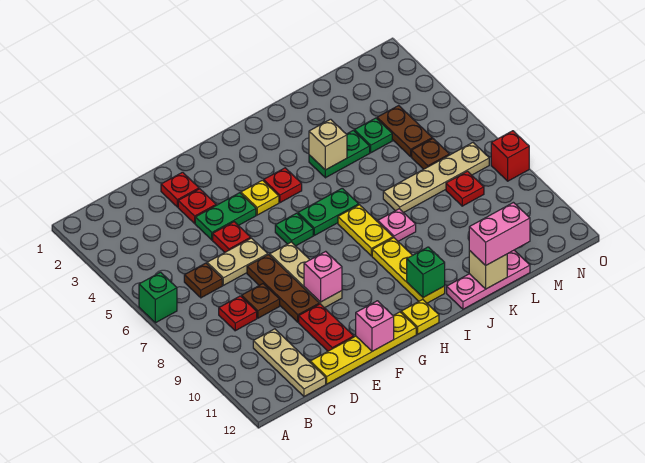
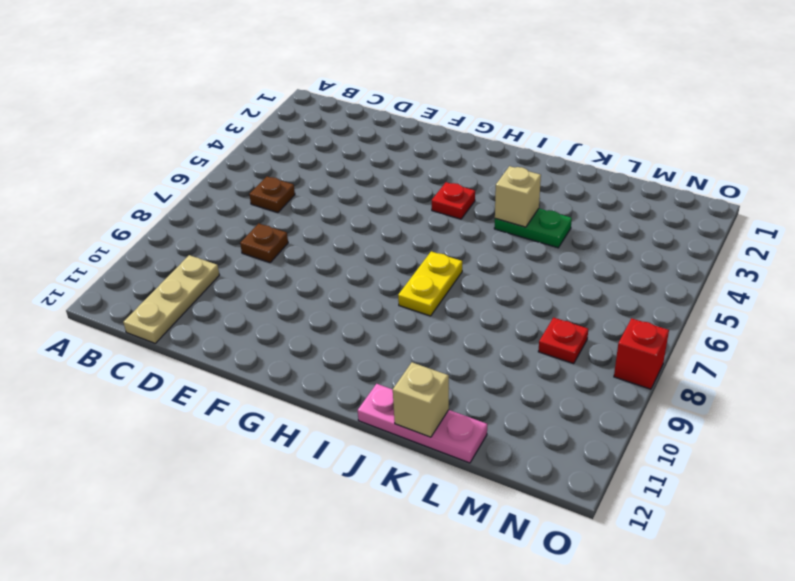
none -> green 1x1 brick [139,272,177,323]
none -> red 1x1 plate [219,296,257,331]
none -> tan 1x2 plate [207,238,268,285]
none -> yellow 1x4 plate [310,312,416,384]

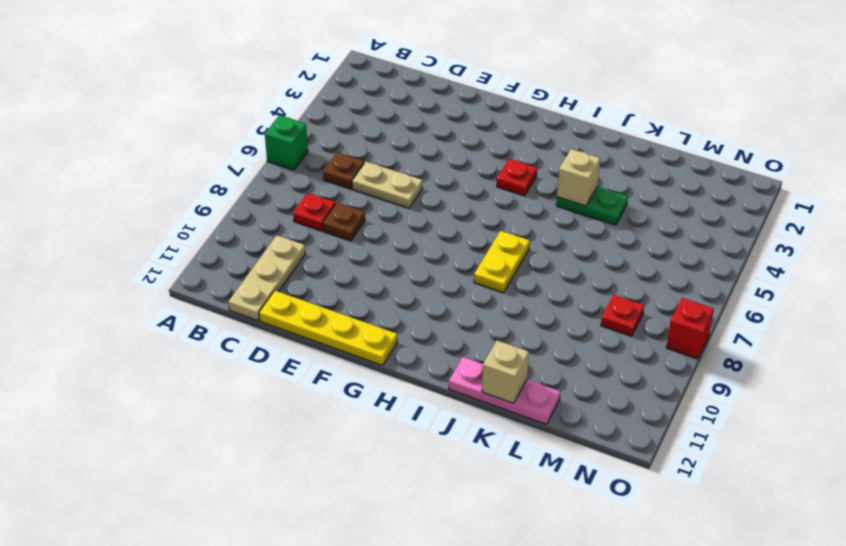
none -> red 1x1 plate [161,172,199,207]
none -> red 1x1 plate [178,189,216,223]
none -> green 1x2 plate [195,193,256,240]
none -> red 1x1 plate [213,222,251,252]

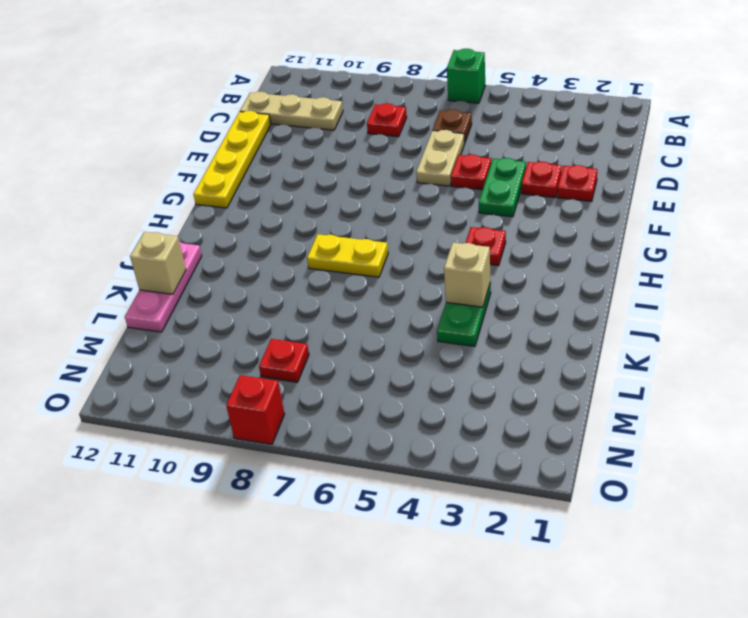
none -> brown 1x1 plate [242,284,280,318]
none -> brown 1x3 plate [247,255,319,322]
none -> red 1x2 plate [299,304,354,351]
none -> tan 1x3 plate [270,242,342,308]

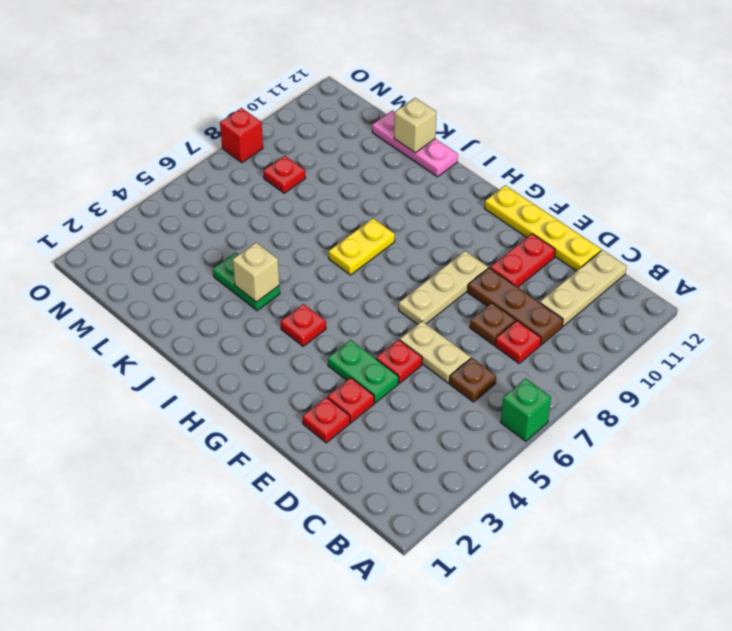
brown 1x3 plate [468,268,563,345] -> brown 1x3 plate turned to [247,255,319,322]
none -> yellow 1x1 plate [241,180,279,215]
none -> green 1x1 plate [275,213,313,246]
none -> green 1x2 plate [298,188,359,235]
none -> yellow 1x1 plate [401,299,439,334]

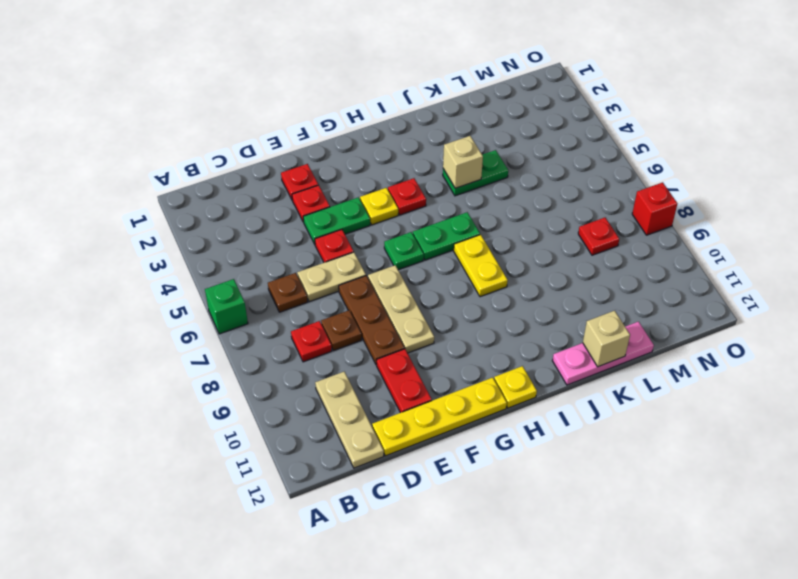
none -> yellow 1x3 plate [372,238,445,303]
none -> pink 1x1 plate [378,209,416,241]
none -> tan 1x4 plate [383,143,489,213]
none -> green 1x1 plate [354,118,392,153]

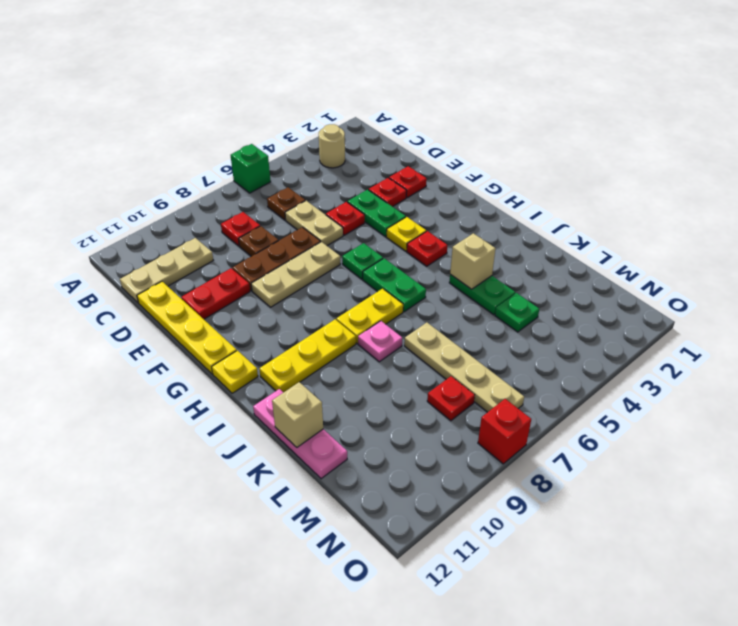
tan 1x1 round brick [319,124,345,168] -> none
none -> brown 1x2 plate [377,106,432,157]
none -> brown 1x1 plate [412,138,449,169]
none -> pink 1x1 brick [304,251,342,302]
none -> pink 1x1 brick [356,301,394,351]

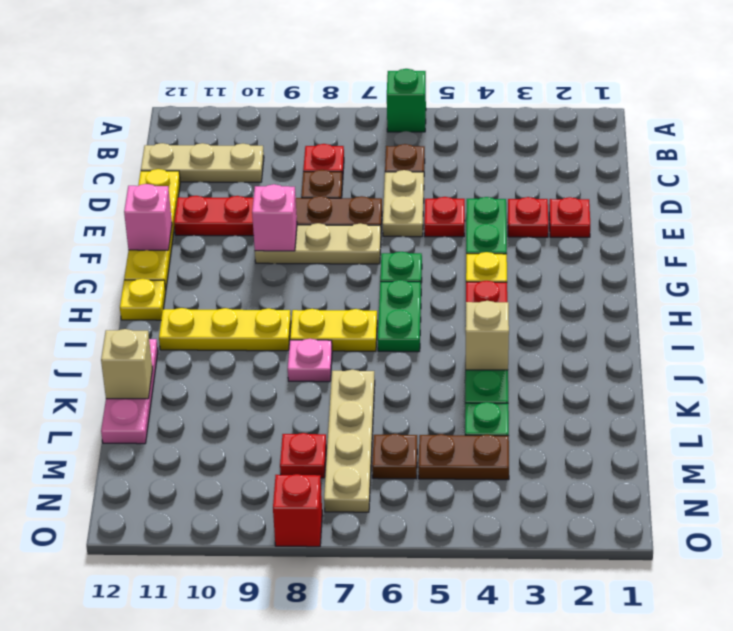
none -> green 1x1 brick [407,247,445,298]
none -> pink 1x2 brick [469,203,530,266]

